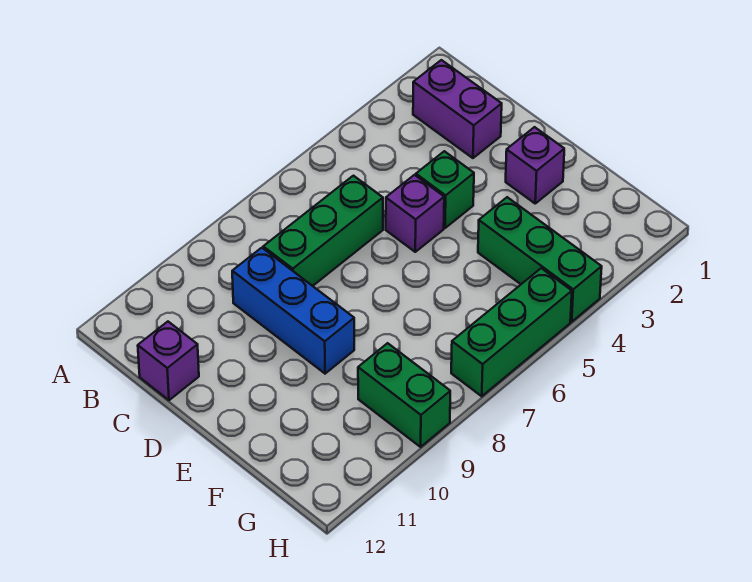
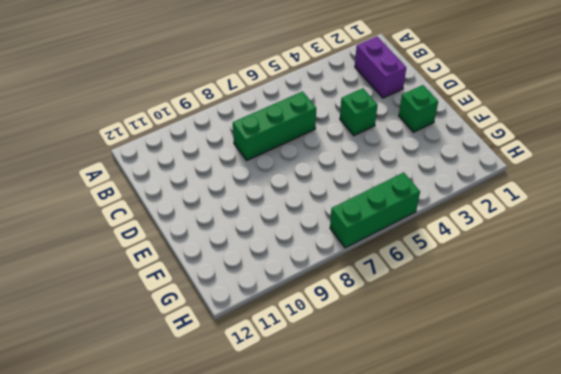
green 1x1 brick [399,85,438,132] -> purple 1x1 brick [506,127,564,203]
none -> blue 1x3 brick [232,248,354,374]
none -> purple 1x1 brick [138,322,199,400]

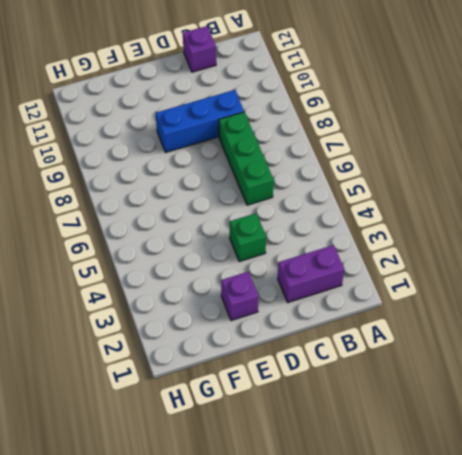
none -> purple 1x1 brick [386,175,444,252]
none -> green 1x3 brick [478,197,602,322]

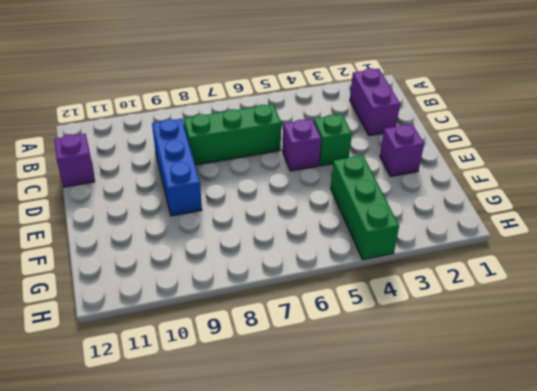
none -> green 1x2 brick [358,343,450,447]
none -> green 1x3 brick [451,268,572,396]

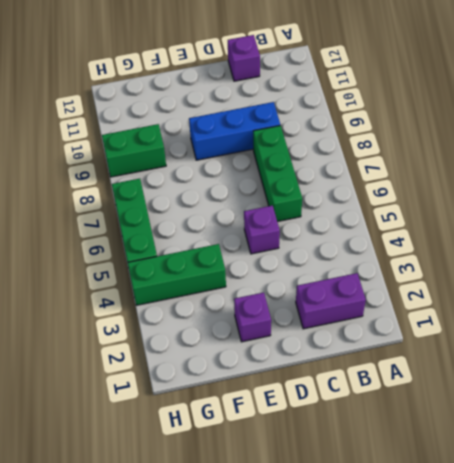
none -> green 1x1 brick [416,151,474,228]

